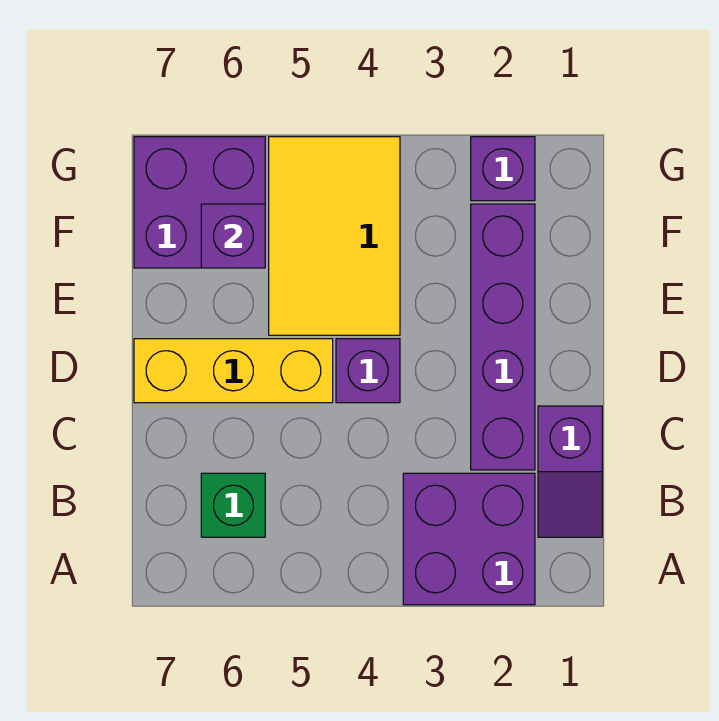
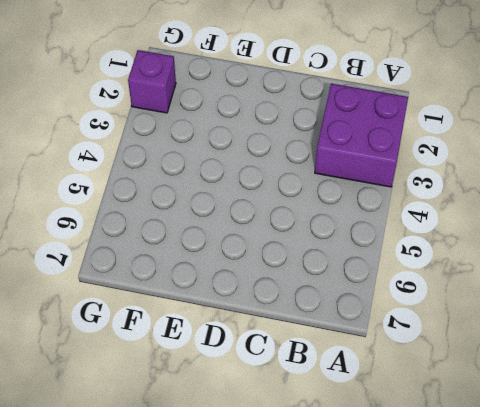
none -> purple 1x2 slope [538,406,602,537]
none -> green 1x1 brick [201,473,265,537]

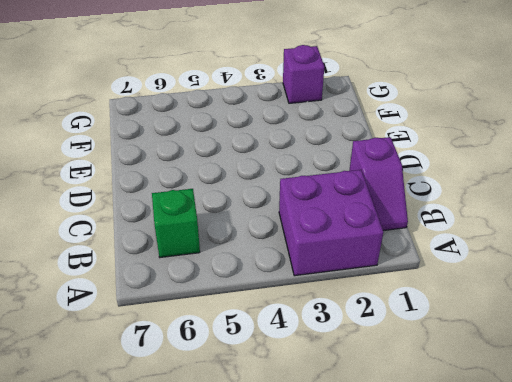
none -> purple 1x4 brick [471,204,535,470]
none -> purple 1x1 brick [336,339,400,403]

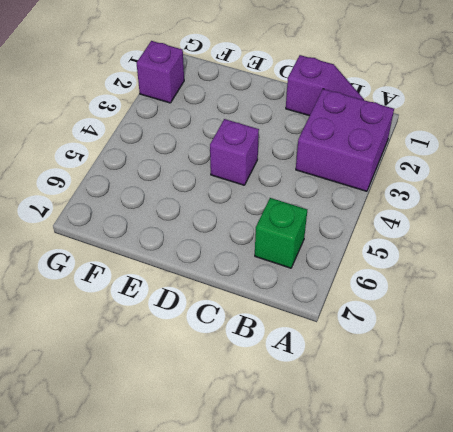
none -> purple 1x4 brick [471,204,535,470]
none -> yellow 1x3 brick [134,339,333,403]

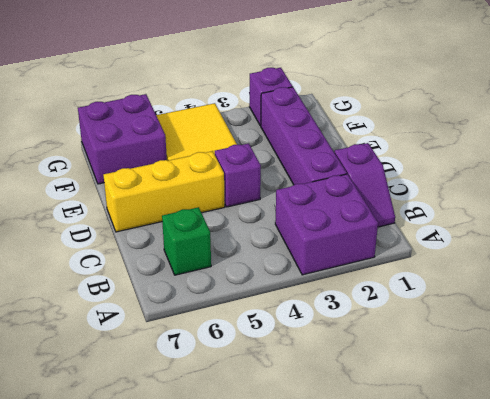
none -> purple 1x1 brick [201,204,265,268]

